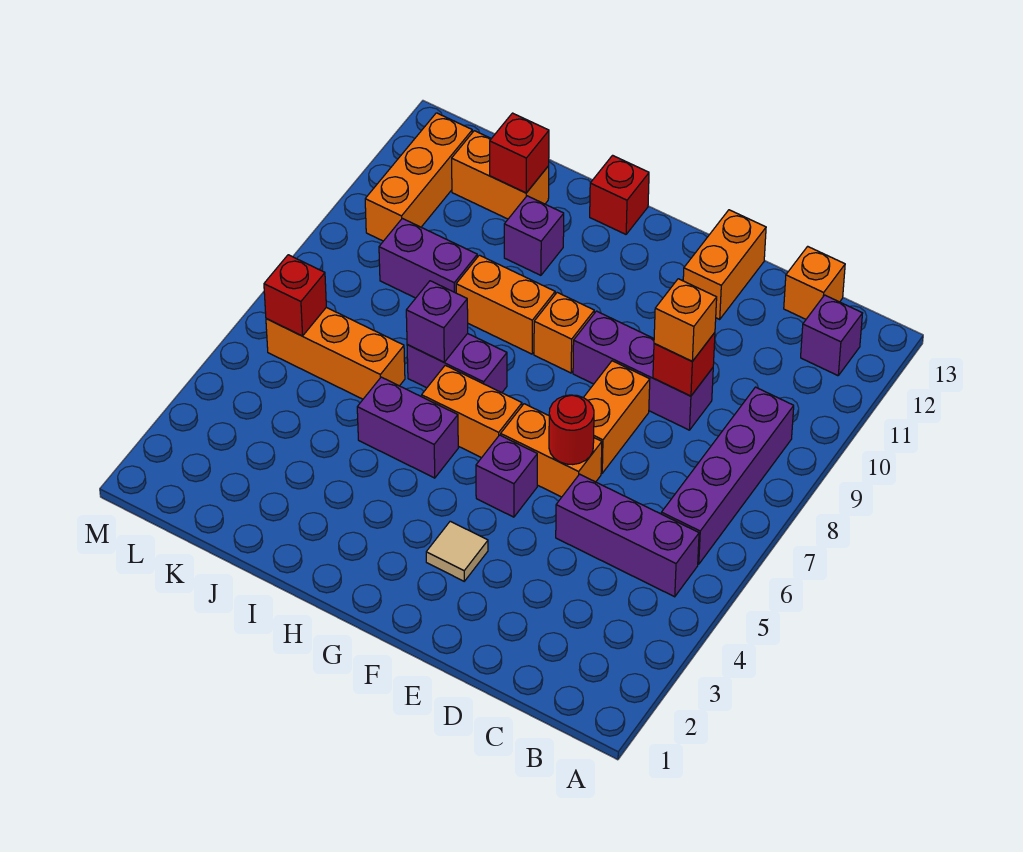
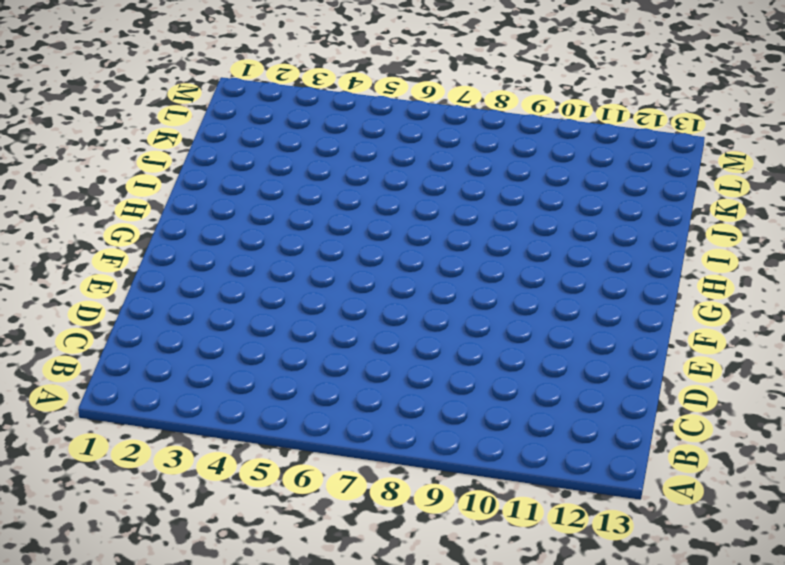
none -> purple 1x3 brick [556,474,699,597]
none -> purple 1x4 brick [661,387,794,564]
none -> purple 1x1 brick [801,295,863,376]

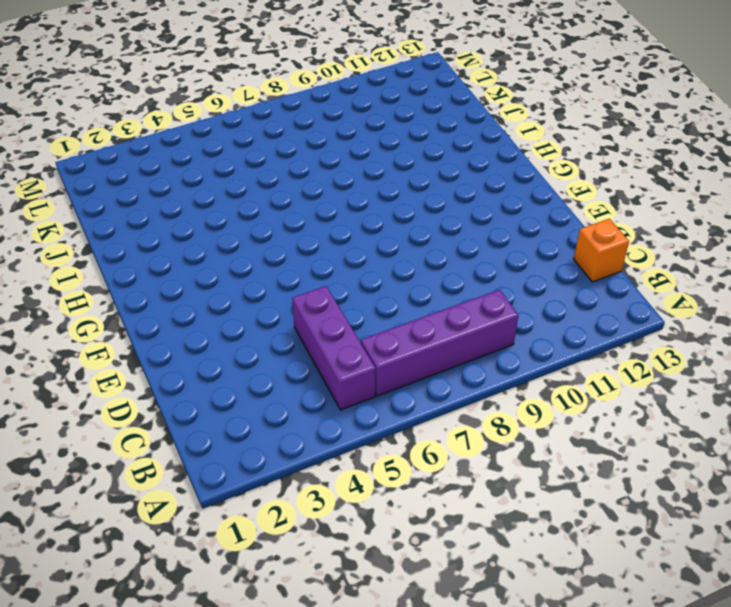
none -> purple 1x1 brick [801,295,863,376]
none -> purple 1x3 brick [573,311,713,430]
none -> orange 1x2 brick [501,404,602,497]

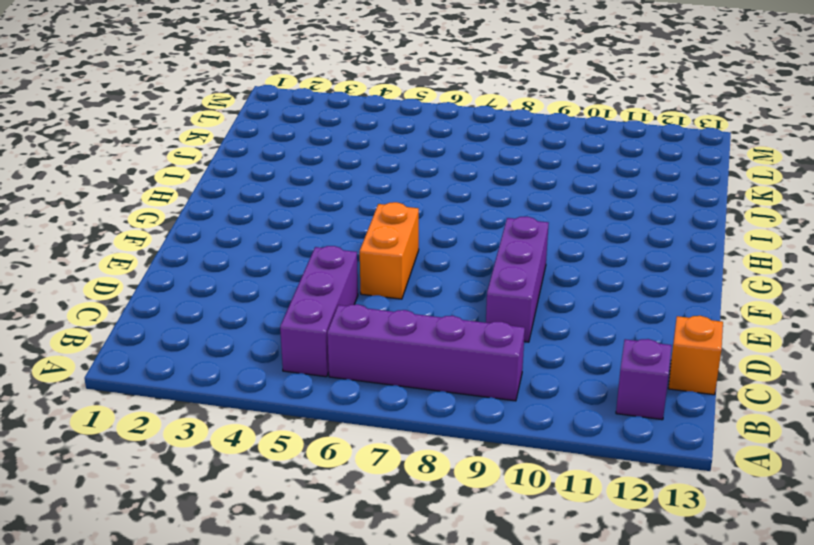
none -> orange 1x2 brick [583,361,650,473]
none -> orange 1x2 brick [683,210,766,319]
none -> tan 1x1 tile [426,521,488,581]

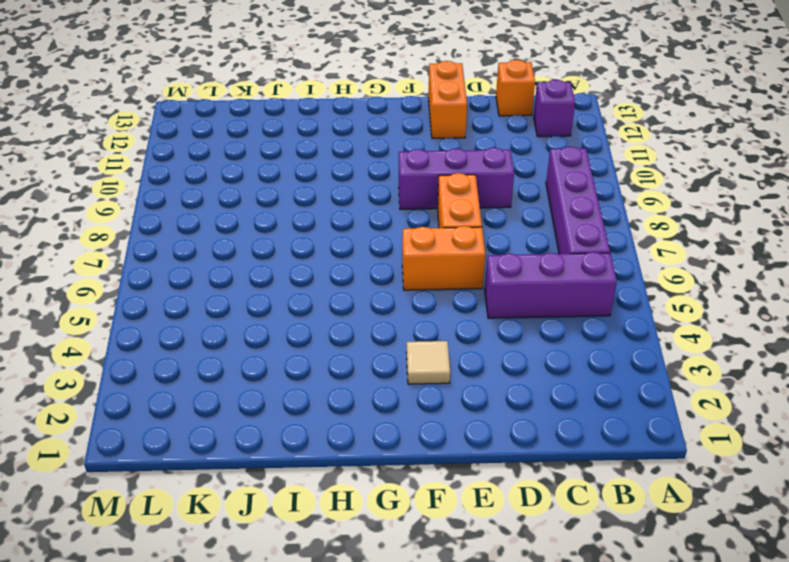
none -> purple 1x1 brick [476,435,537,517]
none -> orange 1x2 brick [422,365,522,458]
none -> orange 1x1 brick [534,293,594,373]

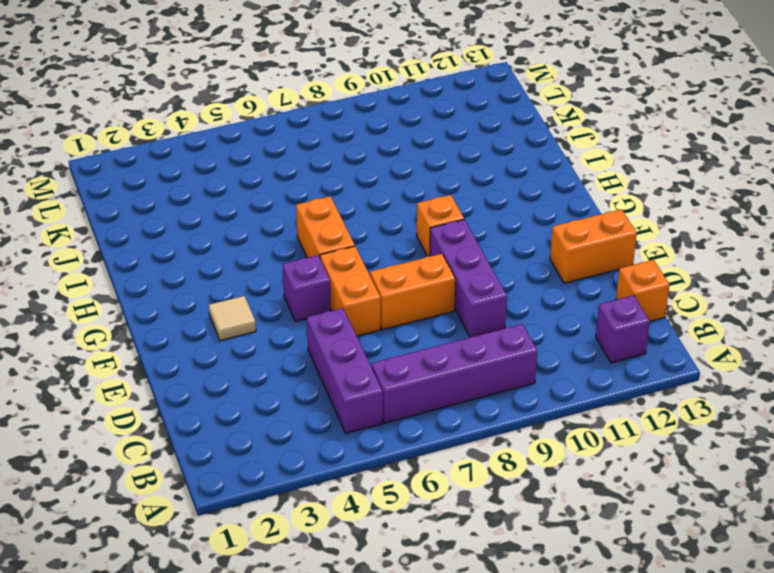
none -> purple 1x2 brick [357,377,458,478]
none -> purple 1x2 brick [407,334,507,393]
none -> orange 1x2 brick [456,255,555,354]

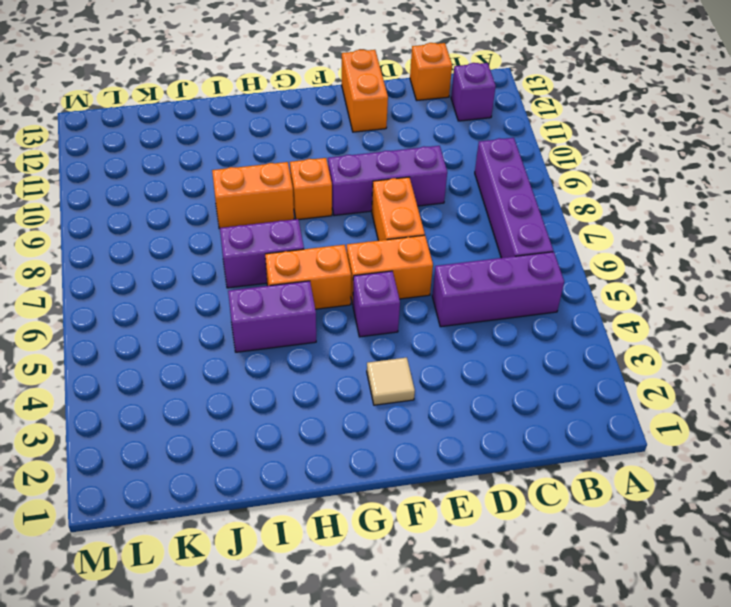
none -> red 1x1 brick [590,155,649,234]
none -> purple 1x1 brick [504,196,564,275]
none -> orange 1x3 brick [266,307,405,399]

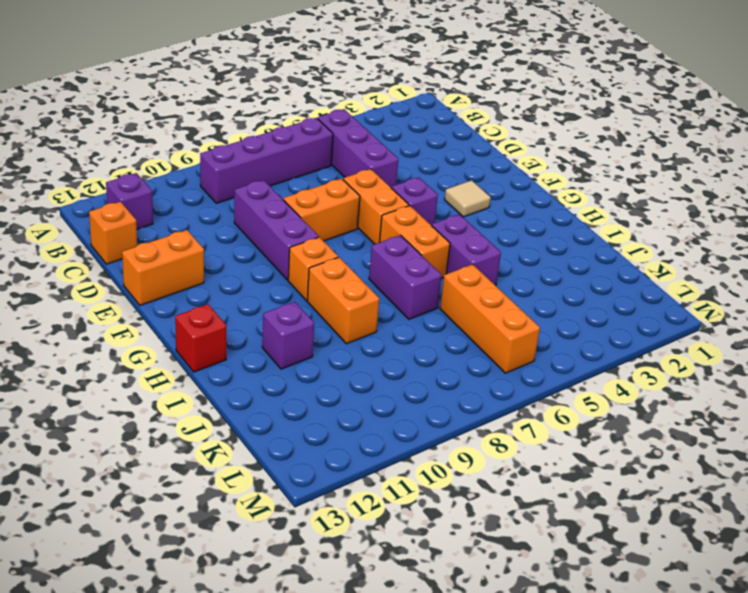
none -> purple 1x2 brick [379,218,477,298]
none -> orange 1x2 brick [452,131,549,219]
none -> orange 1x3 brick [365,113,472,241]

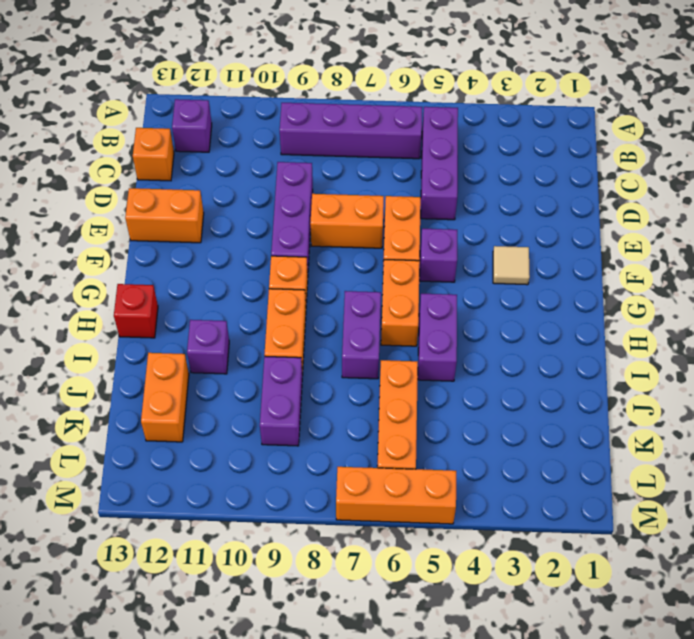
orange 1x3 brick [336,467,456,524] -> orange 1x3 brick moved to [365,113,472,241]
none -> red 1x1 brick [653,333,715,396]
none -> red 1x1 round brick [549,395,594,465]
none -> purple 1x1 brick [406,281,468,362]

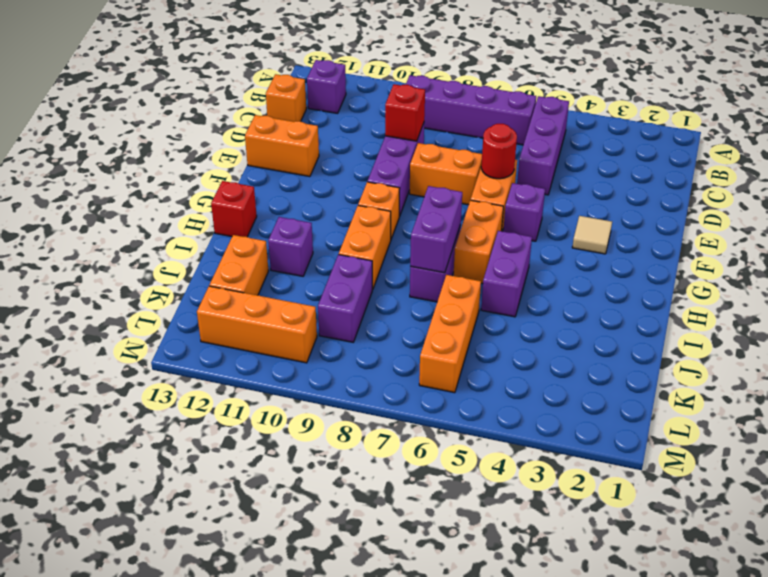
purple 1x2 brick [410,186,462,273] -> purple 1x1 brick [406,281,468,362]
none -> red 1x1 brick [490,113,549,193]
none -> red 1x1 brick [264,255,326,336]
none -> orange 1x1 brick [654,279,717,361]

